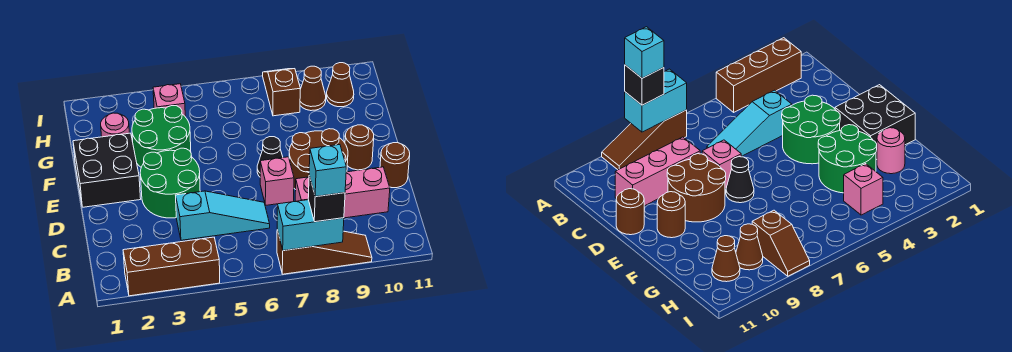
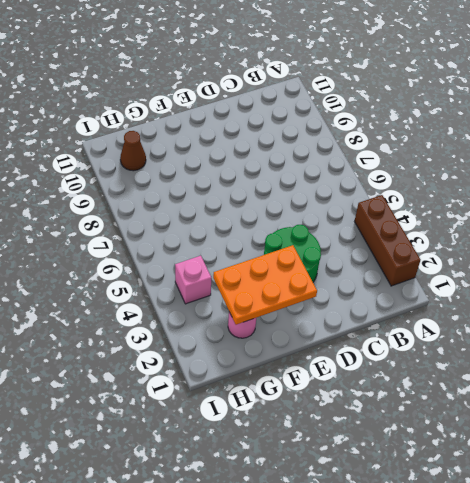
orange 2x3 plate [213,245,317,325] -> none
none -> brown 1x3 slope [277,230,372,274]
none -> cyan 1x3 slope [176,191,270,240]
none -> pink 1x3 brick [295,167,390,218]

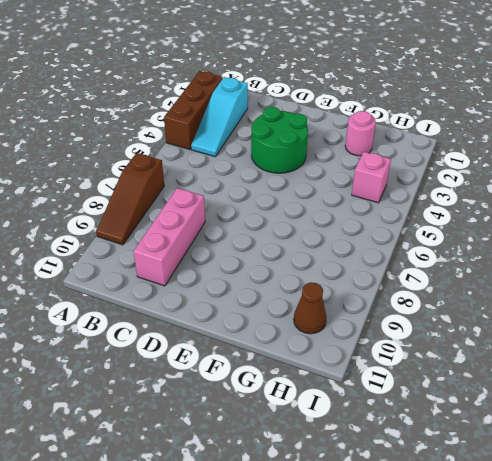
cyan 1x3 slope [191,77,248,157] -> cyan 1x3 slope moved to [176,191,270,240]
none -> pink 1x1 brick [260,157,294,205]
none -> brown 2x2 round brick [289,129,348,190]
none -> brown 1x1 round brick [380,143,410,188]

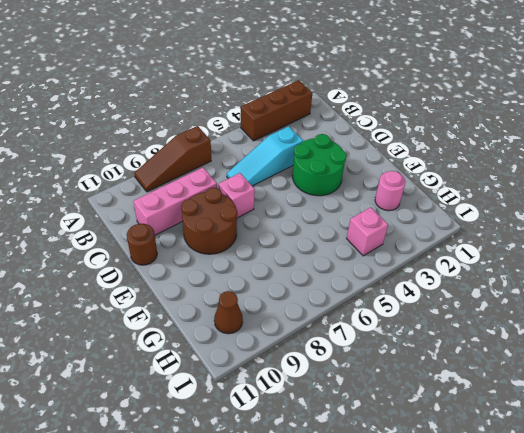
none -> black 2x2 brick [73,133,141,207]
none -> black 1x1 cone [257,137,283,177]
none -> brown 1x1 round brick [345,125,374,170]

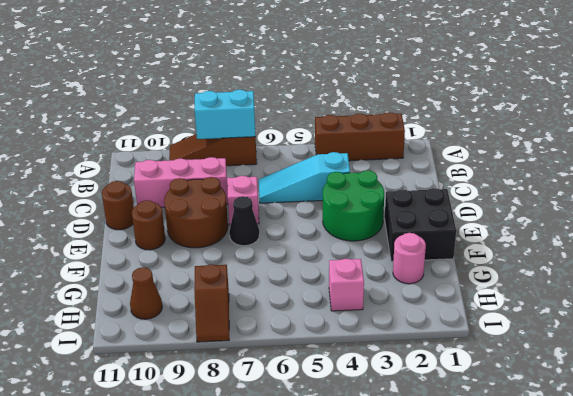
none -> green 2x2 round brick [132,106,191,167]
none -> brown 1x1 cone [300,66,326,111]
none -> black 1x1 brick [308,176,345,222]

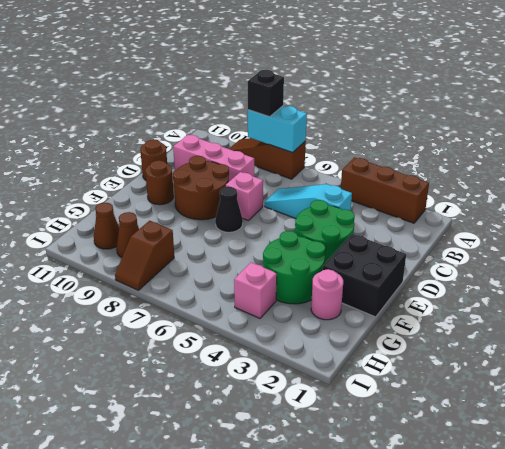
none -> cyan 1x1 brick [309,145,346,197]

